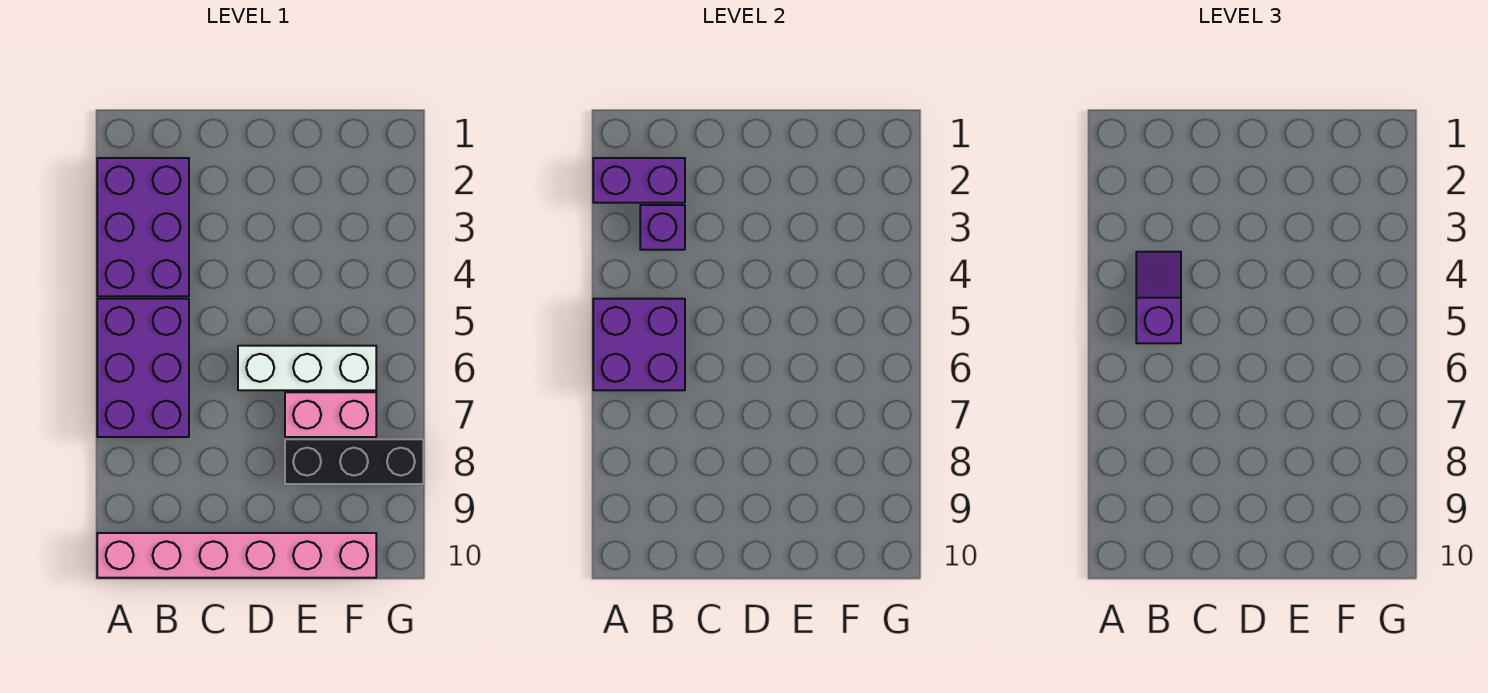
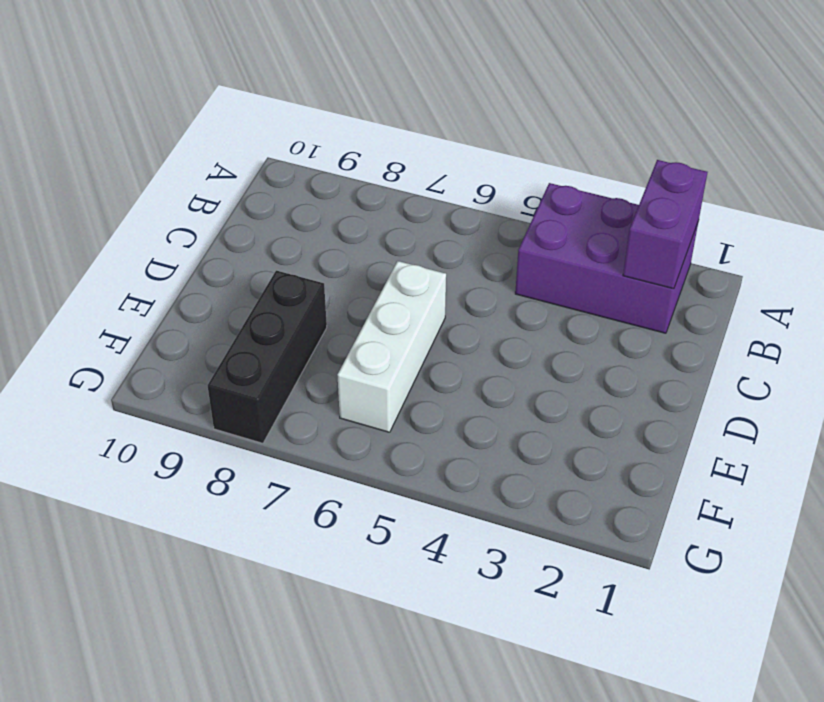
none -> purple 2x3 brick [97,299,189,437]
none -> pink 1x6 brick [97,533,376,578]

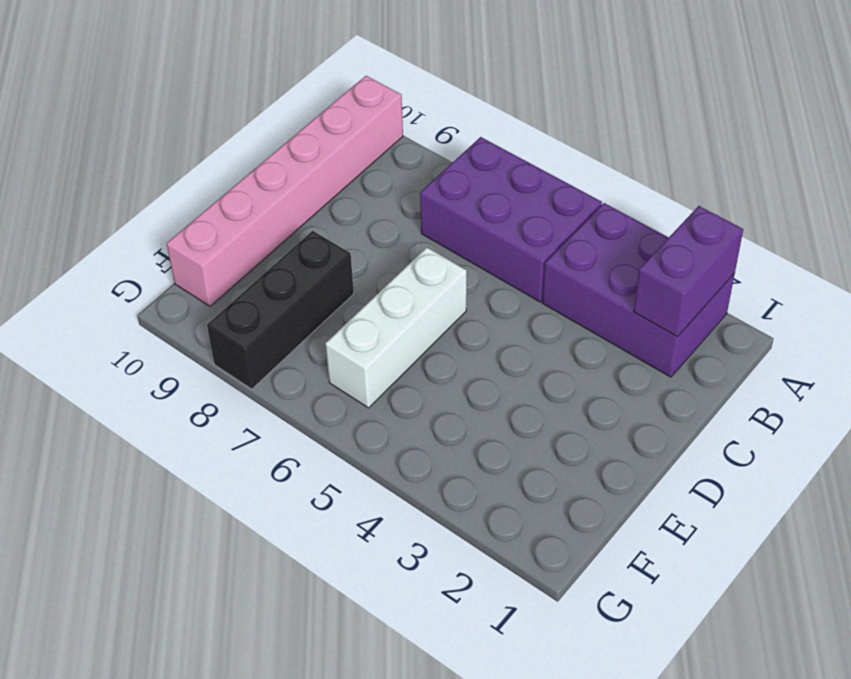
none -> pink 1x2 brick [285,392,376,437]
none -> purple 2x2 brick [593,299,685,390]

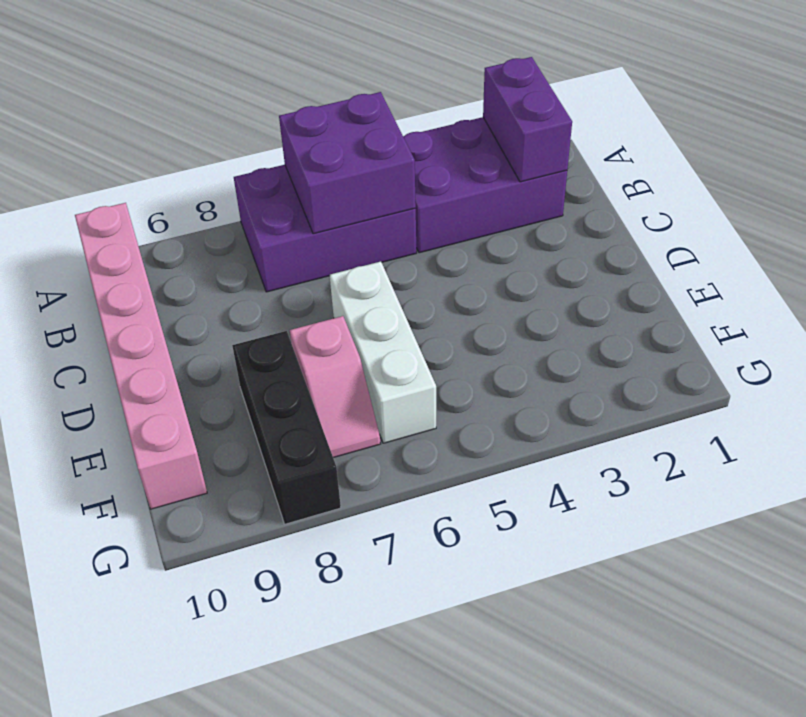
pink 1x2 slope [290,316,380,458] -> pink 1x2 brick [285,392,376,437]
none -> purple 1x1 brick [640,205,685,250]
none -> purple 1x2 slope [1136,252,1181,343]

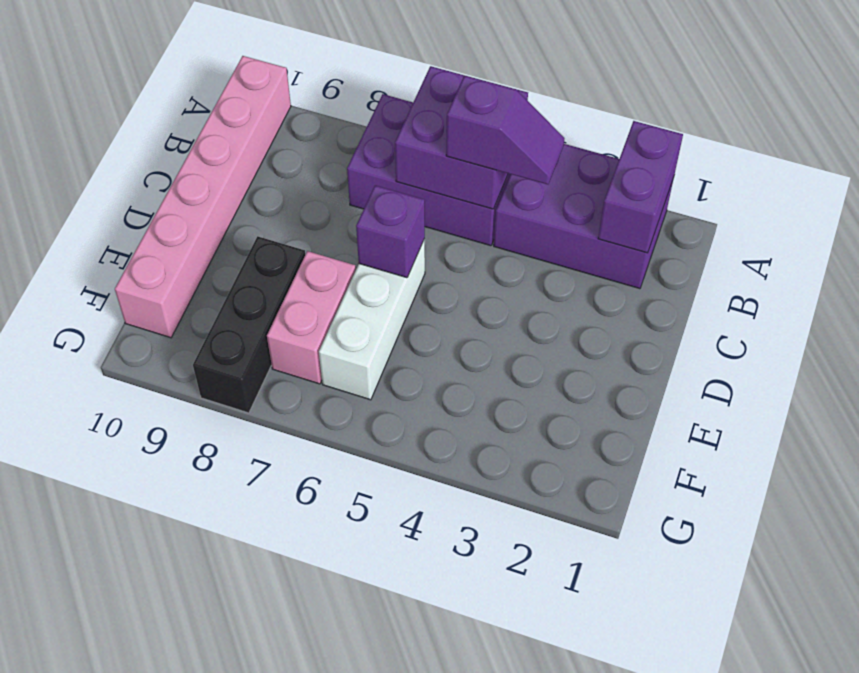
purple 1x1 brick [356,185,425,278] -> purple 1x1 brick moved to [640,205,685,250]

